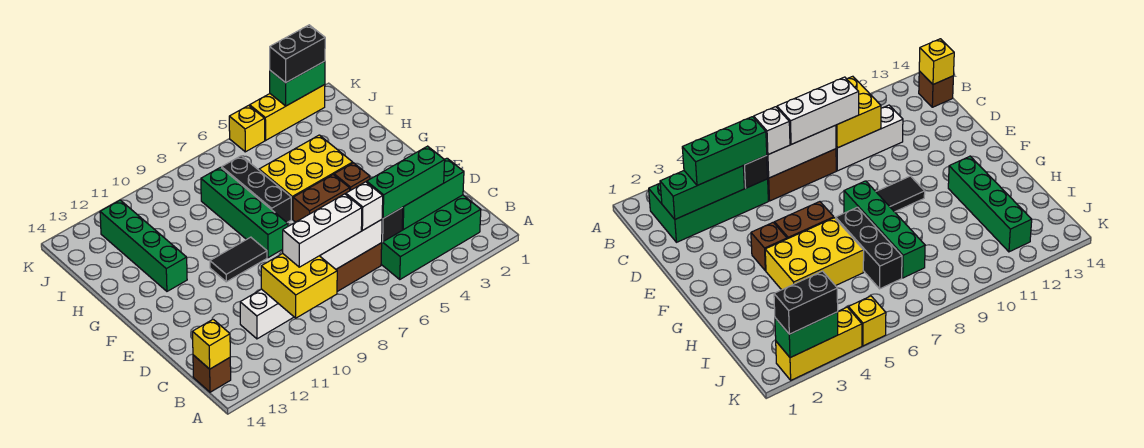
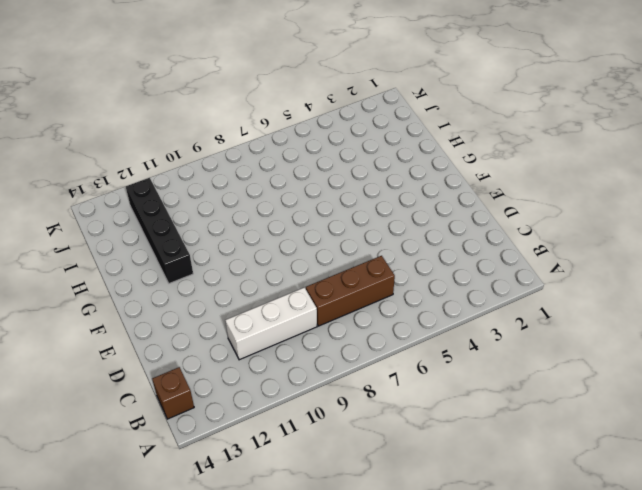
black 1x4 brick [126,178,193,283] -> green 1x4 brick [100,200,187,291]
none -> green 2x4 brick [381,195,481,279]
none -> brown 1x1 brick [334,163,370,191]
none -> brown 1x2 brick [293,175,350,222]

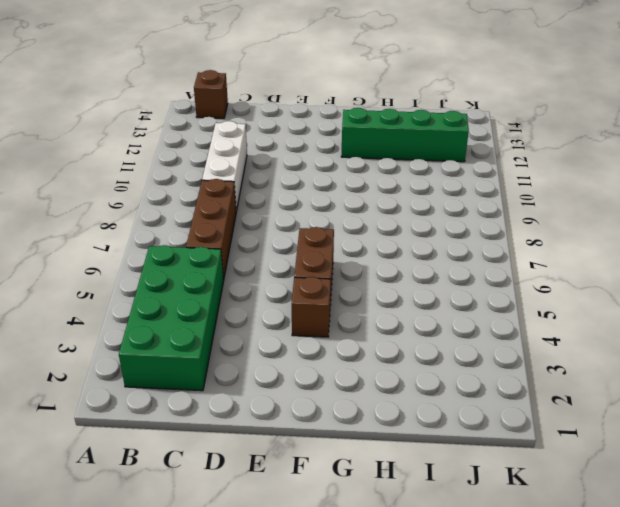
none -> green 1x4 brick [201,167,288,258]
none -> black 1x2 tile [210,237,267,282]
none -> yellow 2x3 brick [259,135,353,219]

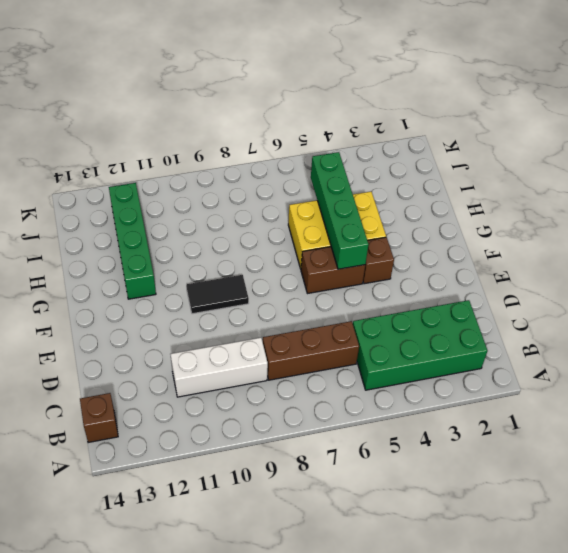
green 1x4 brick [311,152,369,269] -> green 1x4 brick moved to [201,167,288,258]
none -> black 1x3 brick [222,156,291,222]
none -> yellow 1x3 brick [250,85,325,140]
none -> yellow 1x1 brick [229,105,265,152]

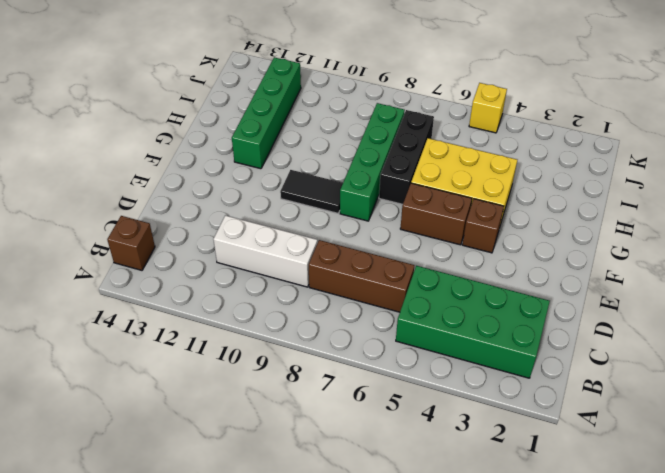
none -> yellow 1x3 brick [250,85,325,140]
none -> yellow 2x2 brick [261,254,337,318]
none -> yellow 1x1 brick [192,319,230,369]

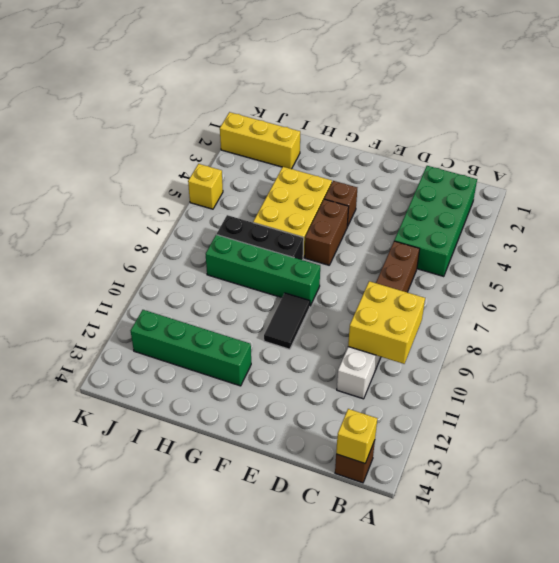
yellow 1x3 brick [220,112,300,169] -> yellow 1x3 brick turned to [250,85,325,140]
none -> green 1x3 brick [402,158,464,230]
none -> black 1x1 brick [382,207,403,242]
none -> white 1x3 brick [320,220,382,269]

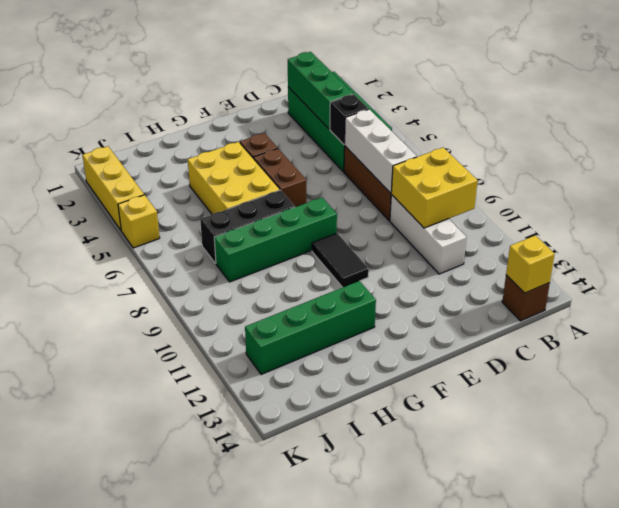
none -> green 1x2 brick [270,61,325,106]
none -> green 1x3 brick [367,146,445,218]
none -> white 1x1 brick [346,182,383,231]

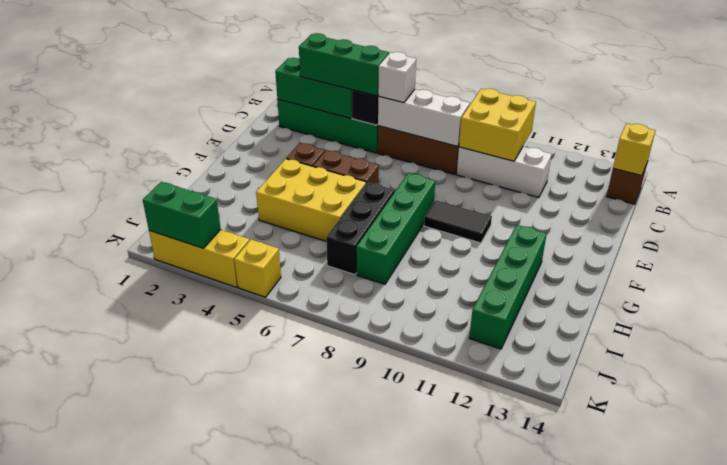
none -> white 1x3 brick [283,194,362,267]
none -> black 1x2 brick [270,25,325,83]

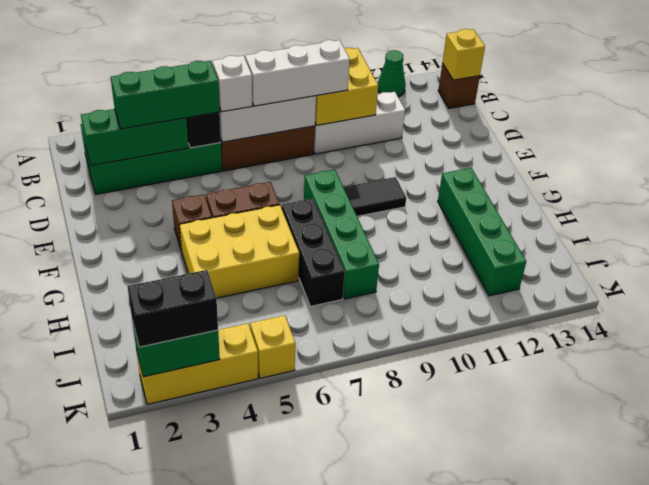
green 1x1 cone [378,50,406,97] -> none

